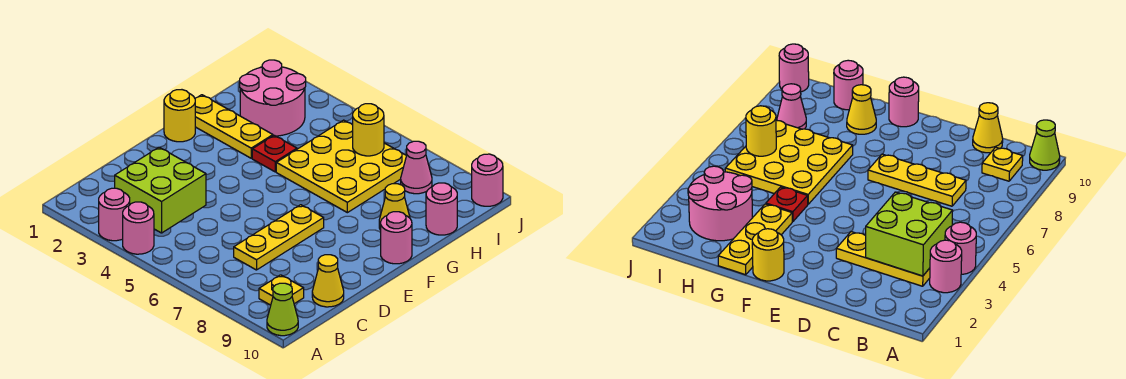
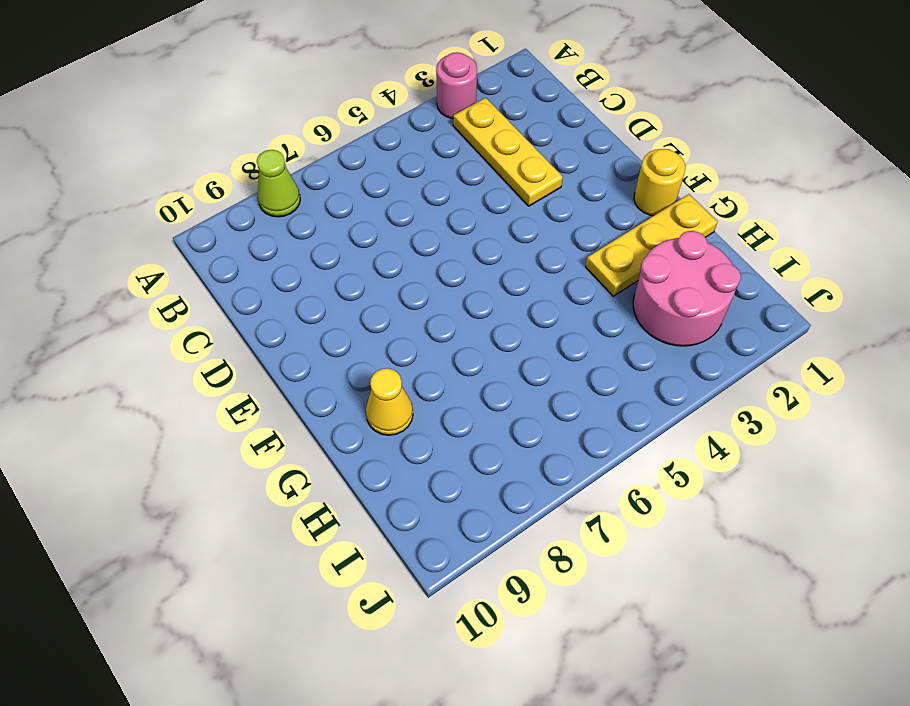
lime 1x1 cone [257,150,300,217] -> lime 1x1 cone moved to [267,283,298,336]
none -> pink 1x1 round brick [123,202,154,254]
none -> yellow 1x1 plate [259,275,304,305]
none -> yellow 1x3 plate [234,205,324,270]

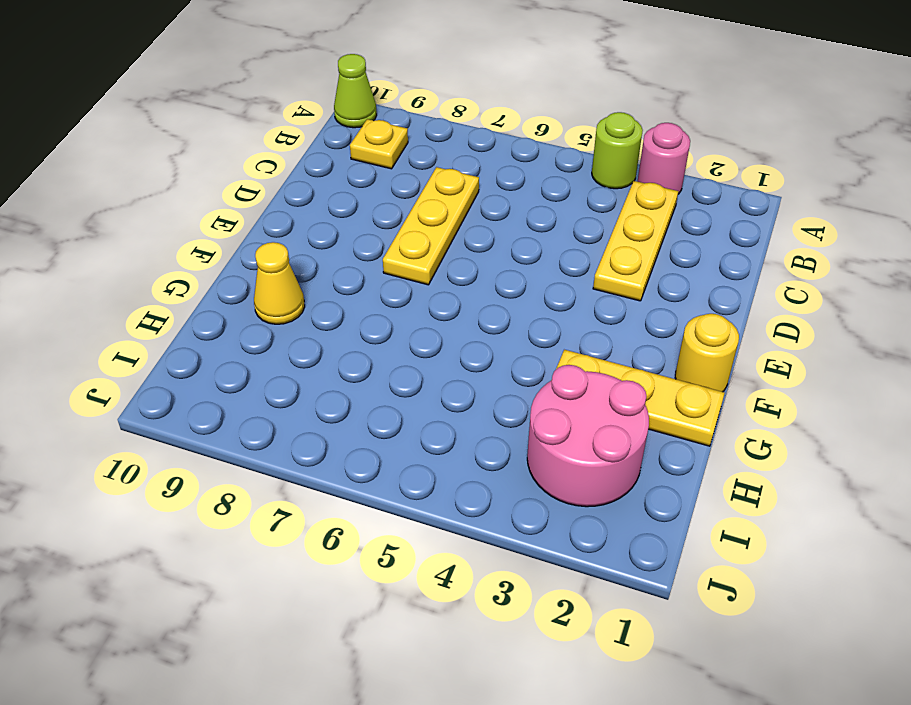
lime 1x1 round brick [592,112,643,189] -> pink 1x1 round brick [123,202,154,254]
none -> yellow 1x1 cone [312,255,344,307]
none -> pink 1x1 round brick [381,212,412,264]
none -> red 1x1 plate [252,135,297,172]

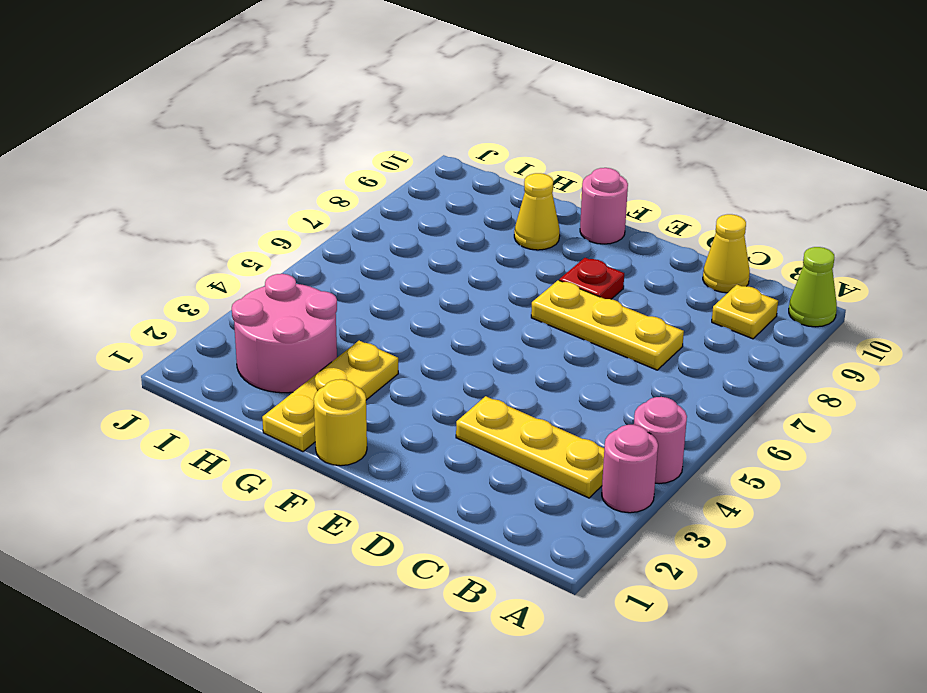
red 1x1 plate [559,258,624,299] -> red 1x1 plate moved to [252,135,297,172]
none -> yellow 3x3 plate [276,120,406,213]
none -> pink 1x1 round brick [426,183,457,235]
none -> pink 1x1 cone [401,141,432,194]

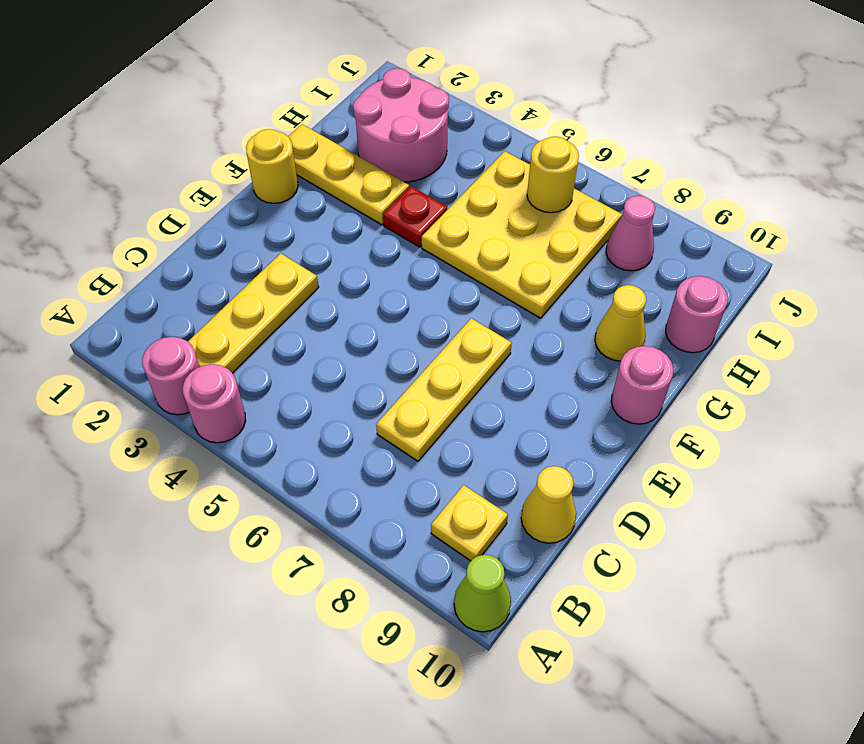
none -> pink 1x1 round brick [472,154,503,206]
none -> lime 2x2 brick [115,147,206,233]

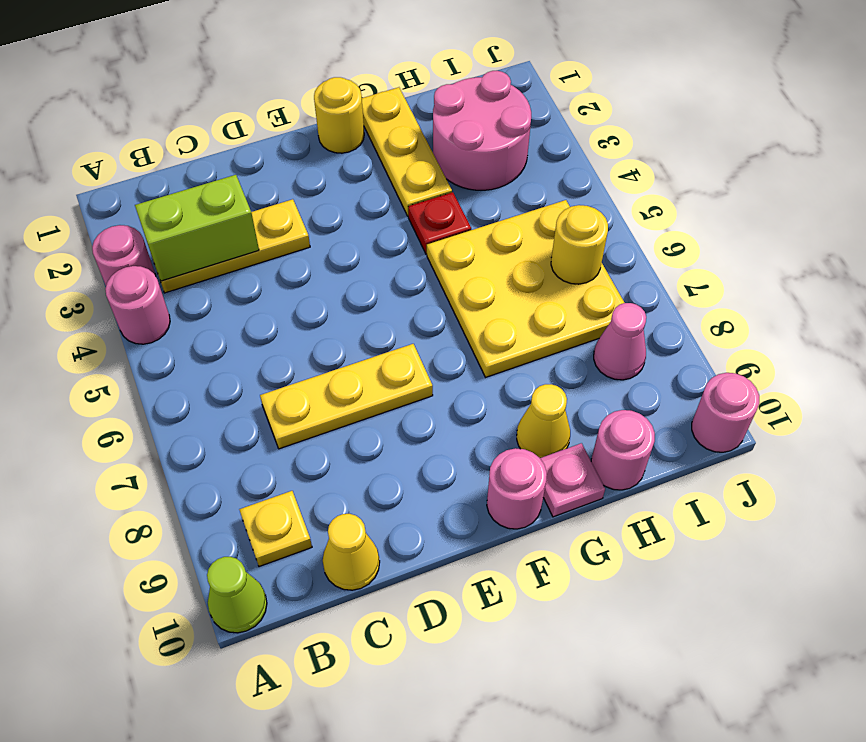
lime 1x2 brick [135,175,259,281] -> lime 2x2 brick [115,147,206,233]
pink 1x1 plate [540,443,605,517] -> none

